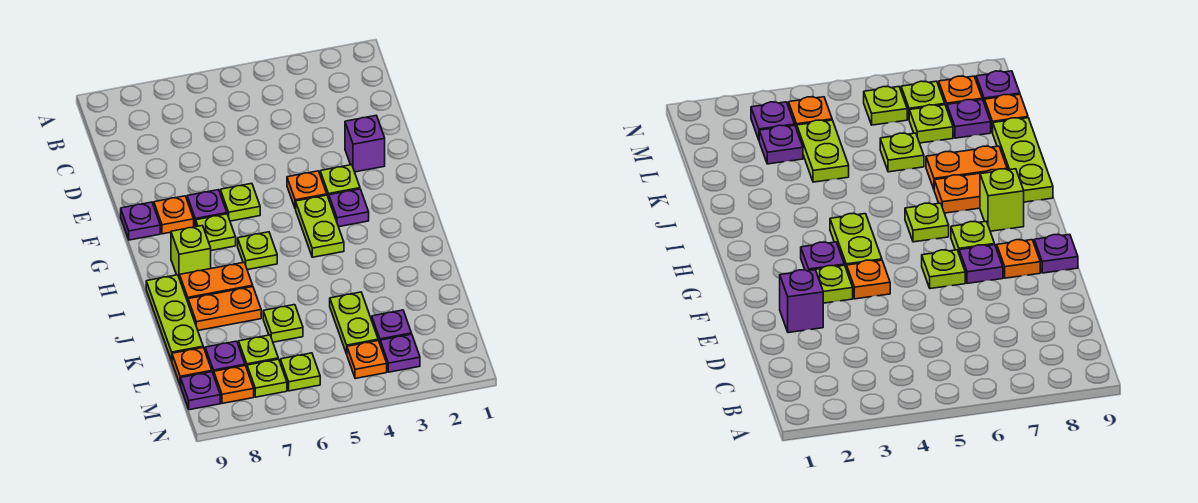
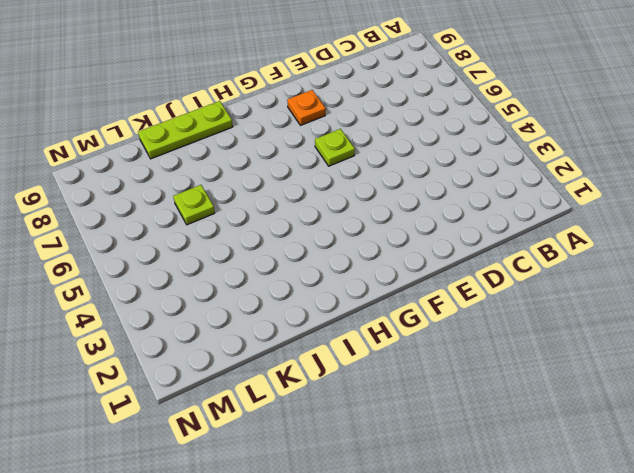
none -> purple 1x1 brick [345,116,385,172]
none -> lime 1x1 plate [320,165,360,198]
none -> orange 1x1 plate [287,171,327,209]

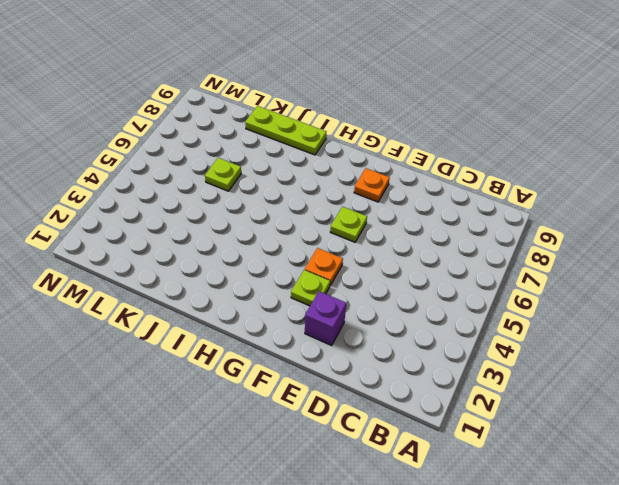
none -> purple 1x1 plate [187,190,227,227]
none -> purple 1x1 plate [121,202,160,240]
none -> purple 1x1 plate [329,189,369,227]

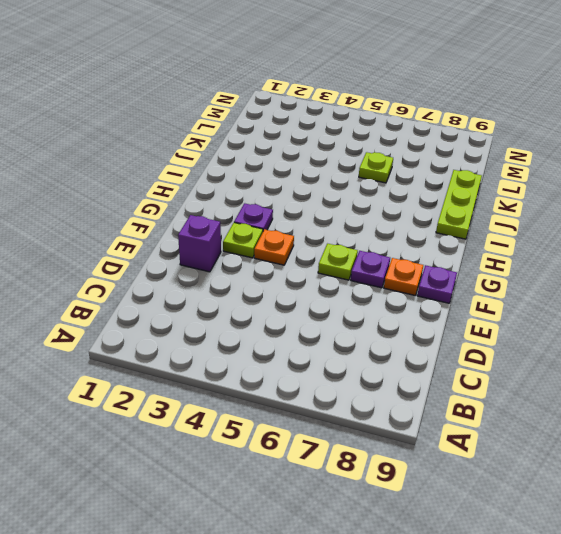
none -> lime 1x2 plate [296,195,344,257]
none -> lime 1x1 plate [196,214,236,251]
none -> lime 1x1 plate [238,232,277,270]

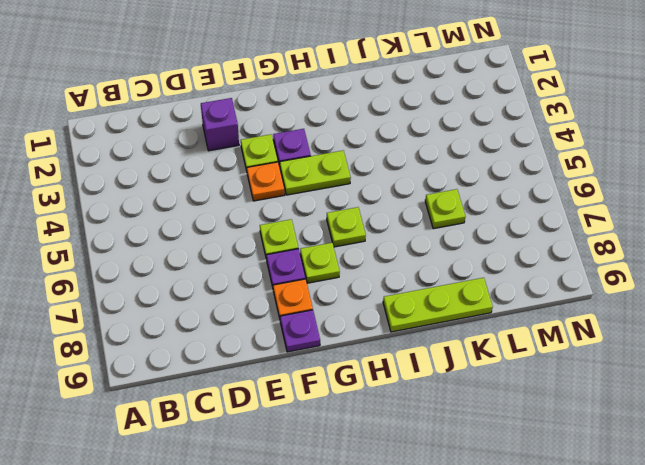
none -> lime 1x1 brick [171,226,211,279]
none -> orange 1x2 plate [180,262,253,301]
none -> orange 1x2 plate [188,287,261,330]

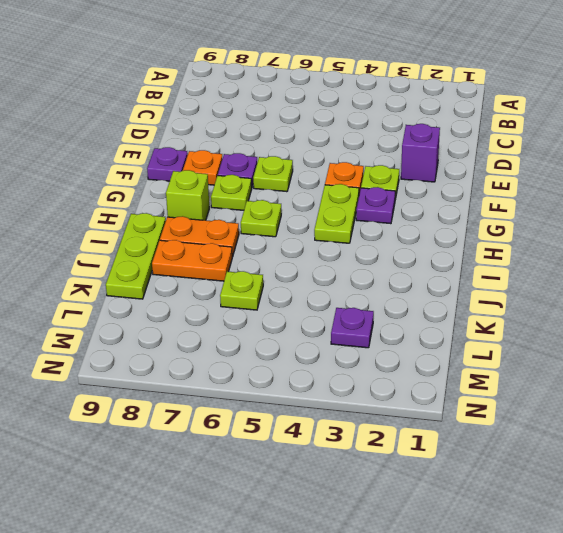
none -> lime 1x2 plate [330,292,378,354]
none -> lime 1x1 plate [239,335,278,368]
none -> purple 1x1 plate [205,341,245,375]

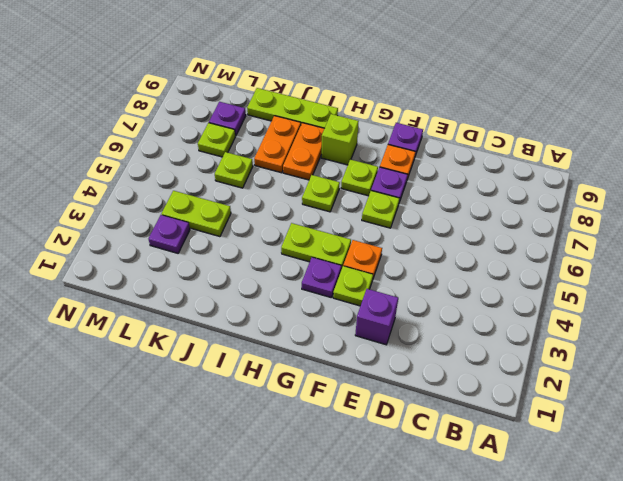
none -> orange 1x1 plate [172,348,212,386]
none -> purple 1x1 plate [380,334,420,372]
none -> orange 1x1 plate [347,341,387,379]

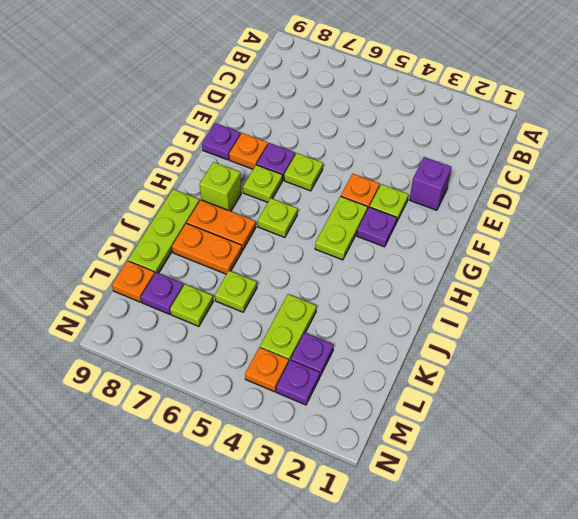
none -> lime 1x1 plate [280,353,320,391]
none -> lime 1x1 plate [247,359,287,397]
none -> orange 1x1 plate [214,366,254,403]

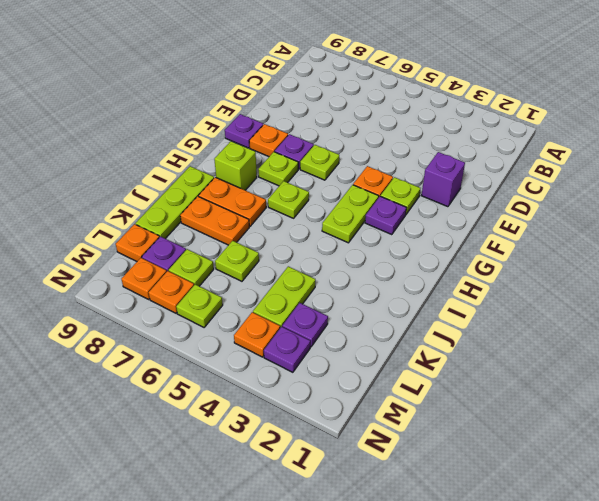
orange 1x1 plate [149,271,194,313] -> lime 1x1 plate [247,359,287,397]
none -> purple 1x1 plate [181,372,220,410]

